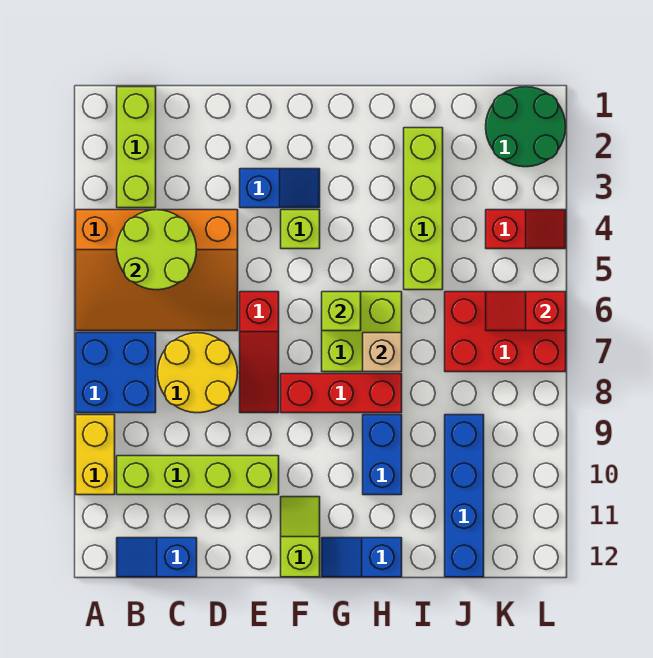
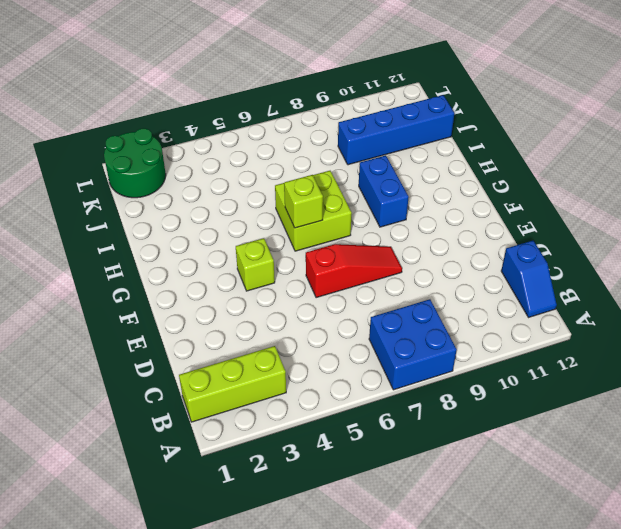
blue 1x2 brick [359,155,409,227] -> blue 1x2 brick turned to [363,415,402,495]
none -> orange 3x4 slope [76,210,238,331]
none -> yellow 1x2 brick [76,415,115,495]
none -> lime 1x4 brick [117,456,279,495]

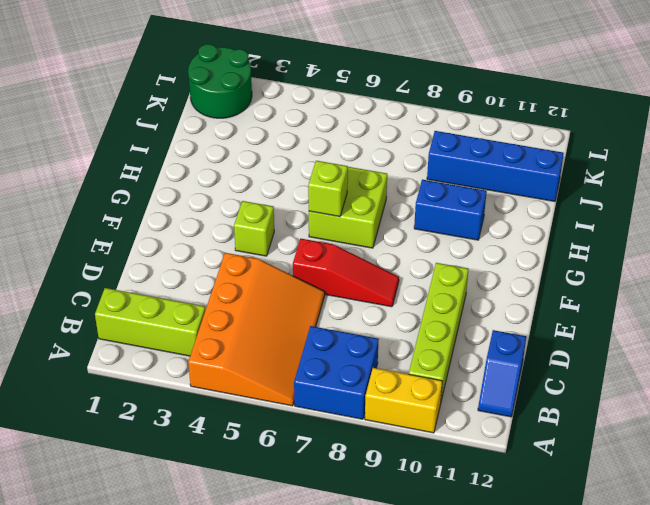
none -> yellow 2x2 round brick [158,333,238,413]
none -> blue 1x2 slope [240,169,320,208]
none -> red 1x3 brick [281,374,402,413]

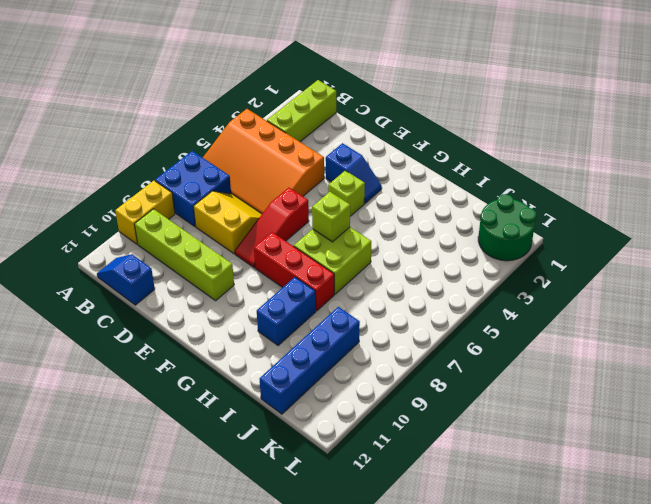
yellow 2x2 slope [194,191,262,254] -> yellow 2x2 round brick [158,333,238,413]
none -> lime 1x2 slope [281,497,320,577]
none -> blue 1x2 slope [322,538,402,577]
none -> lime 1x4 brick [404,128,443,290]

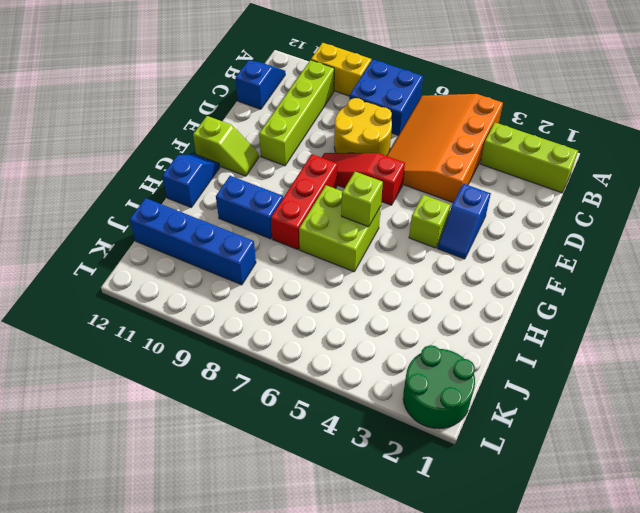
none -> lime 1x4 brick [404,128,443,290]
none -> red 2x3 brick [445,292,566,372]
none -> red 1x2 slope [486,210,566,249]

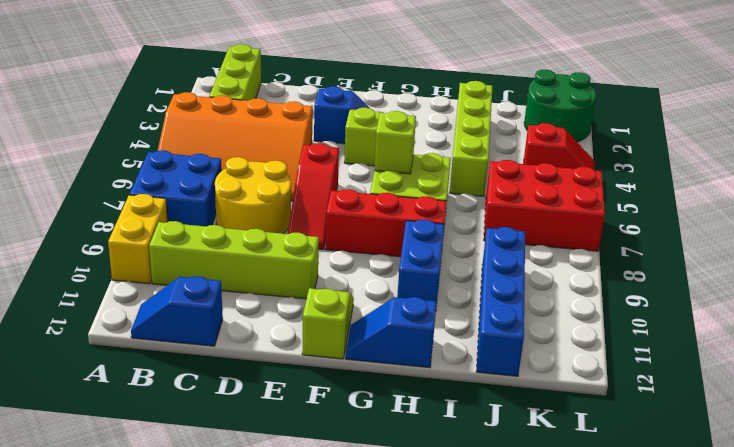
none -> lime 2x2 round brick [117,210,197,290]
none -> tan 1x1 brick [363,333,402,372]
none -> red 1x2 slope [486,292,566,331]

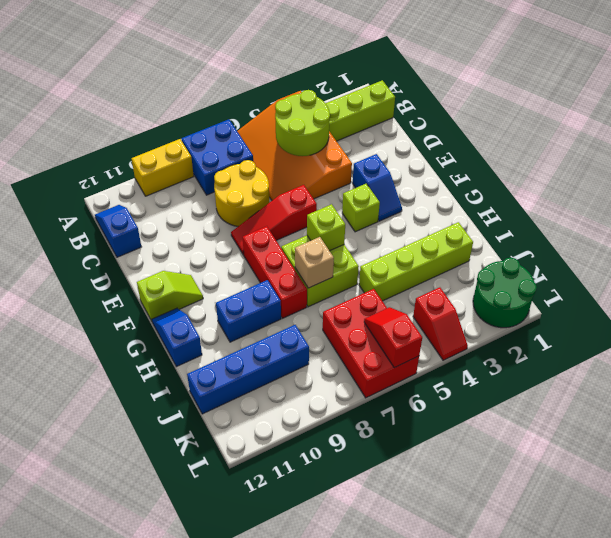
none -> lime 1x4 brick [117,456,279,495]

